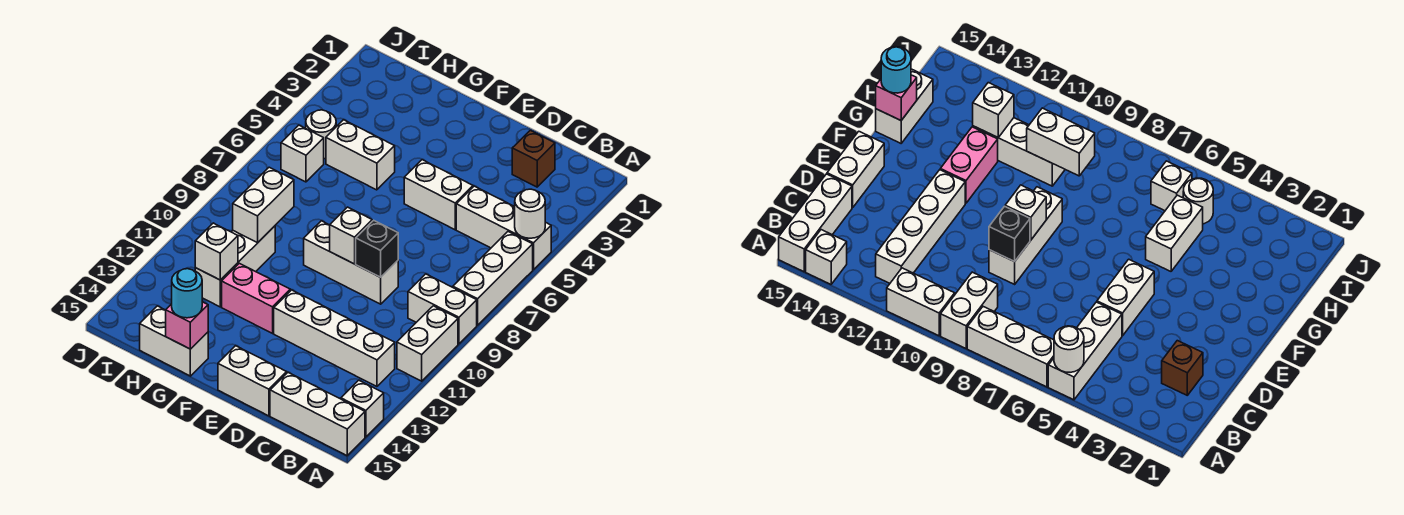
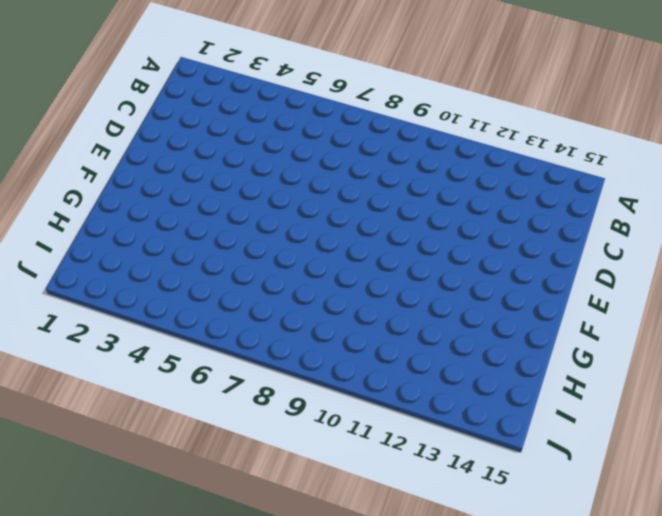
none -> white 1x3 brick [456,186,551,270]
none -> white 1x3 brick [453,232,533,325]
none -> white 1x2 brick [408,274,477,344]

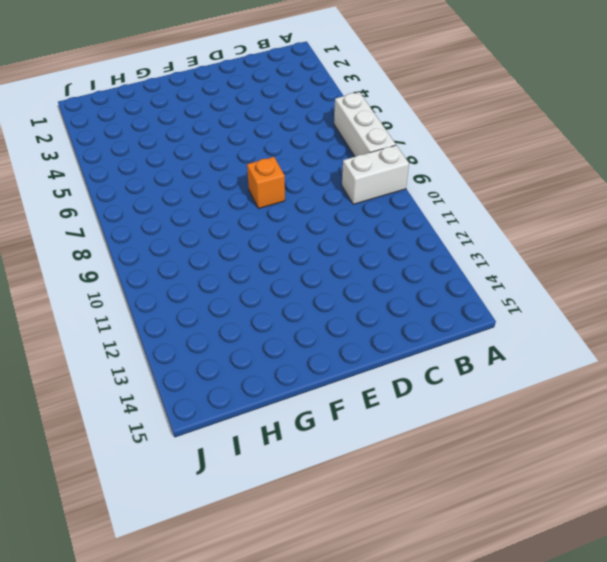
orange 1x1 brick [247,157,285,209] -> none
none -> white 1x3 brick [456,186,551,270]
none -> white 1x2 brick [397,306,458,381]
none -> white 1x1 brick [341,380,384,437]

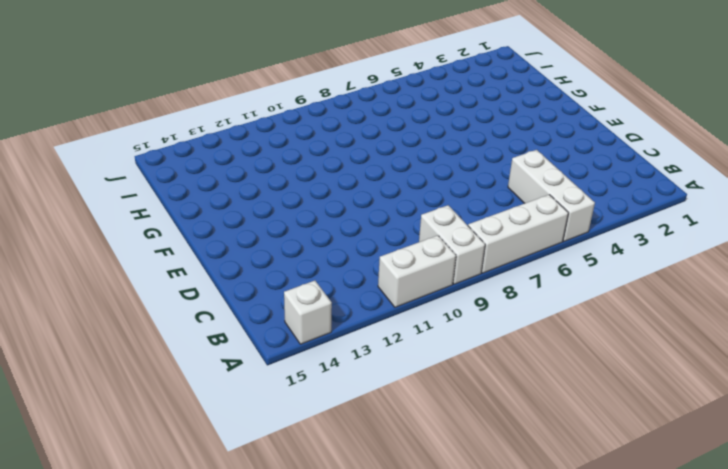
none -> white 1x3 brick [270,373,365,456]
none -> white 1x4 brick [274,290,395,387]
none -> brown 1x1 brick [512,130,555,187]

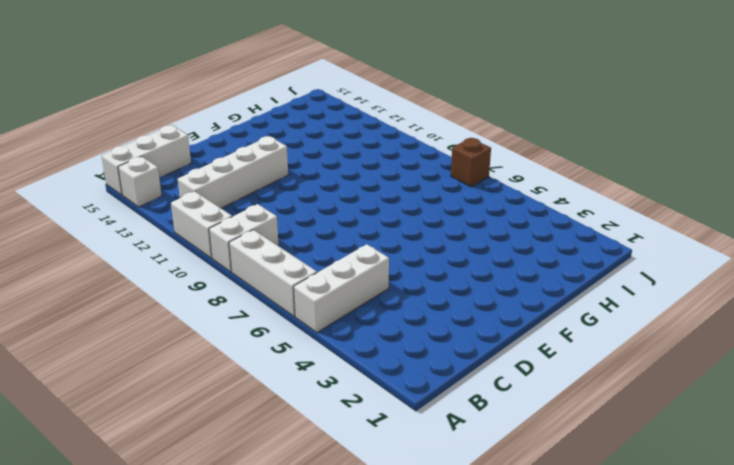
brown 1x1 brick [451,138,491,187] -> brown 1x1 brick moved to [512,130,555,187]
none -> white 1x2 brick [404,160,473,230]
none -> white 1x3 brick [304,221,398,304]
none -> white 1x2 brick [218,346,287,416]

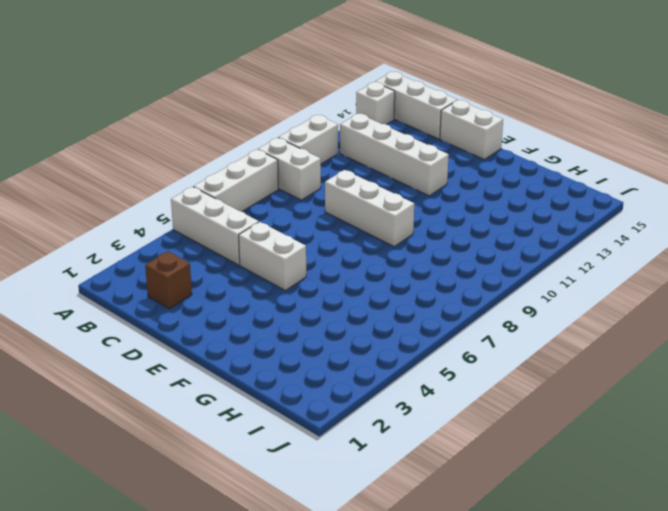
none -> pink 1x2 brick [222,263,290,333]
none -> white 1x2 brick [326,120,395,190]
none -> white 1x2 brick [140,306,208,376]

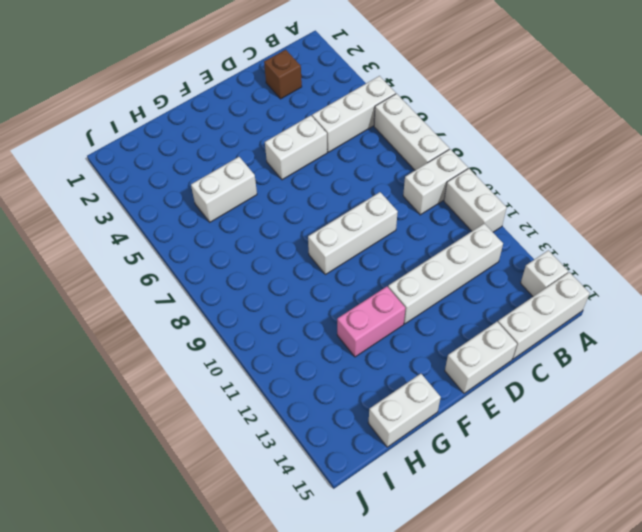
none -> white 1x3 brick [195,226,275,307]
none -> white 1x1 round brick [306,110,336,159]
none -> white 1x1 brick [281,125,324,182]

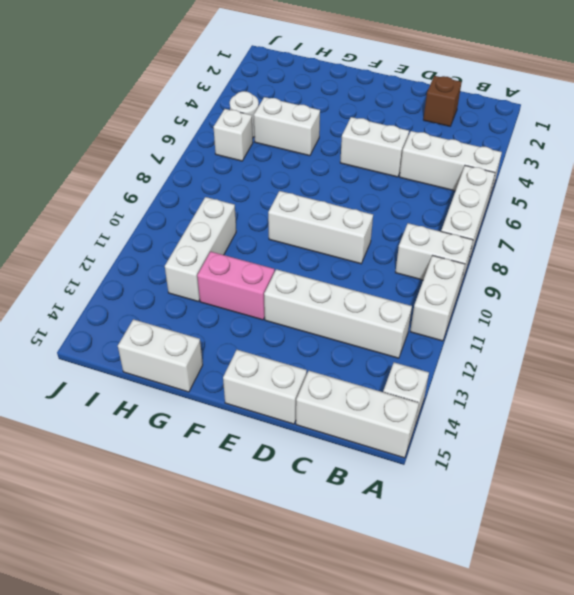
none -> white 1x1 round brick [515,189,545,238]
none -> black 1x1 brick [356,220,398,277]
none -> white 1x1 brick [330,207,372,264]

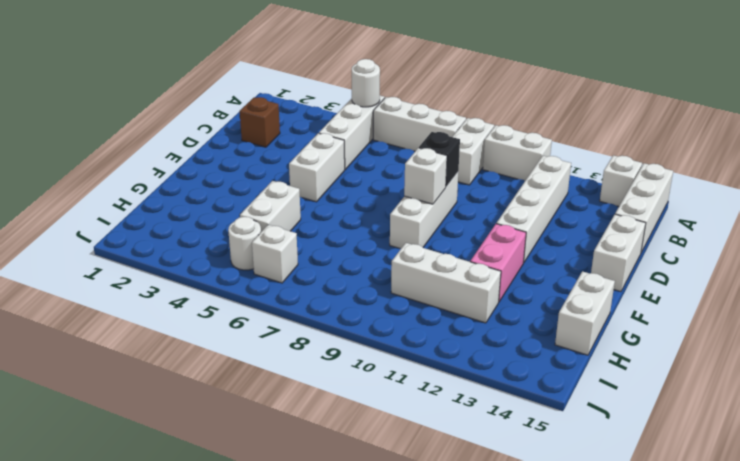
none -> pink 1x1 brick [166,302,208,349]
none -> white 1x2 brick [233,167,294,243]
none -> white 1x1 brick [195,223,238,280]

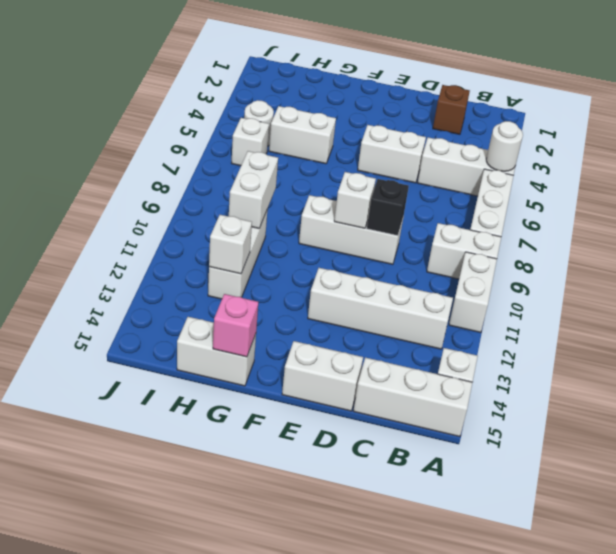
none -> pink 1x2 brick [222,263,290,333]
none -> cyan 1x1 round brick [172,269,202,318]

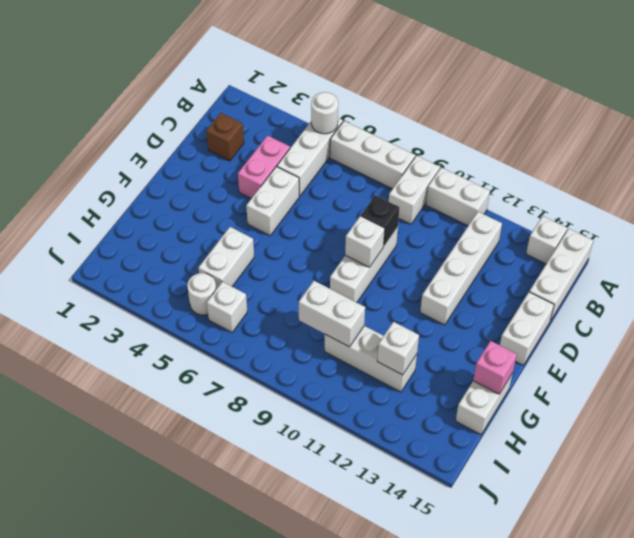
pink 1x2 brick [238,136,290,198] -> pink 1x2 brick moved to [222,263,290,333]
none -> cyan 1x1 round brick [172,269,202,318]

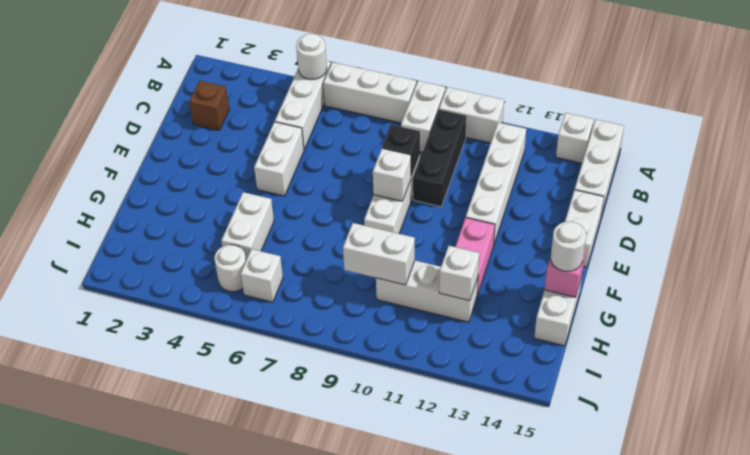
black 1x3 brick [413,109,467,207] -> none
white 1x1 round brick [551,221,586,271] -> cyan 1x1 round brick [172,269,202,318]

